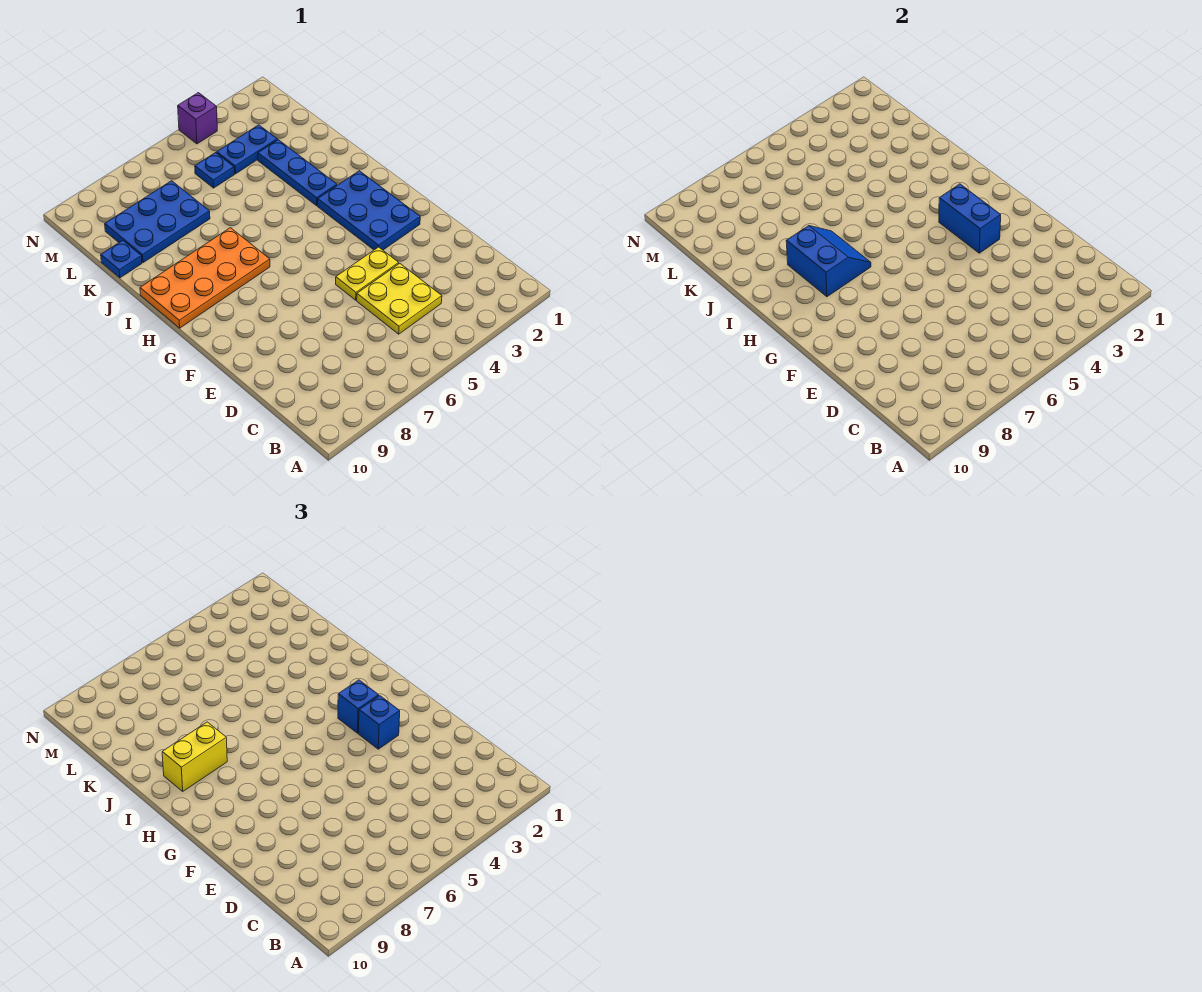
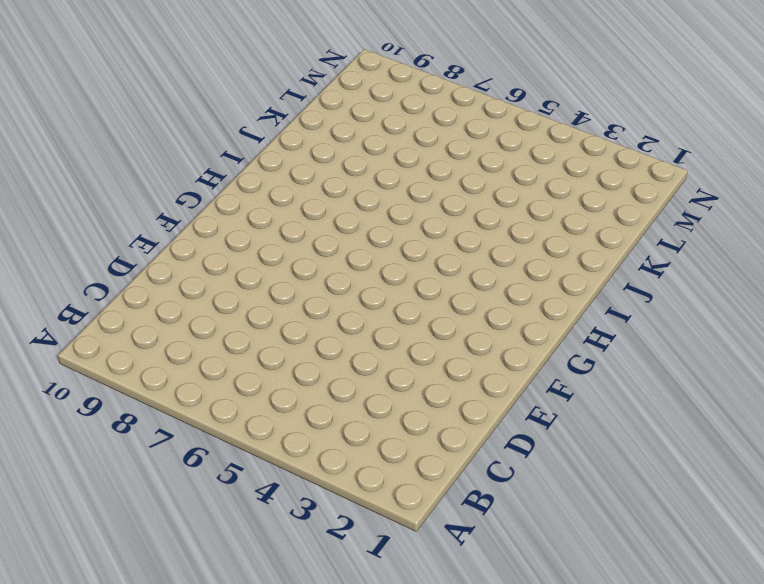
none -> yellow 2x2 plate [357,263,442,334]
none -> yellow 1x2 plate [336,247,399,300]
none -> blue 2x3 plate [318,171,420,250]

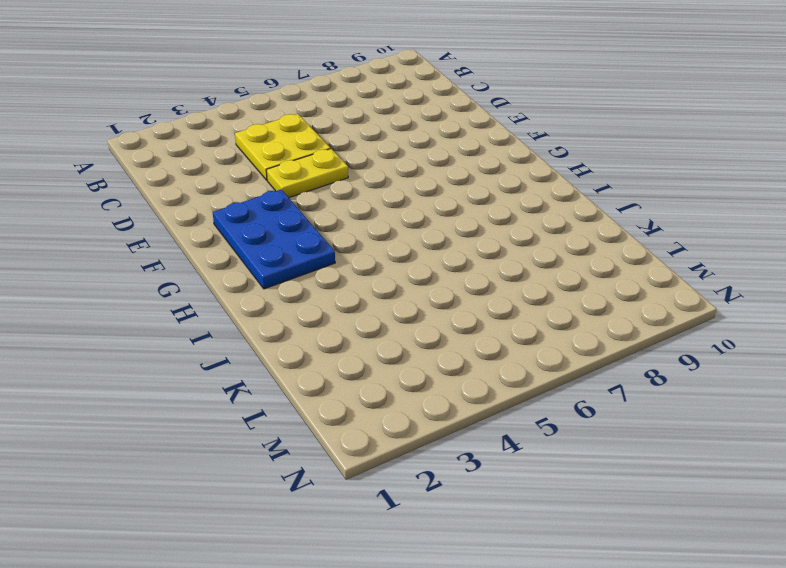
none -> orange 2x4 plate [140,228,270,328]
none -> blue 1x3 plate [258,140,337,206]
none -> blue 2x3 plate [105,181,210,263]

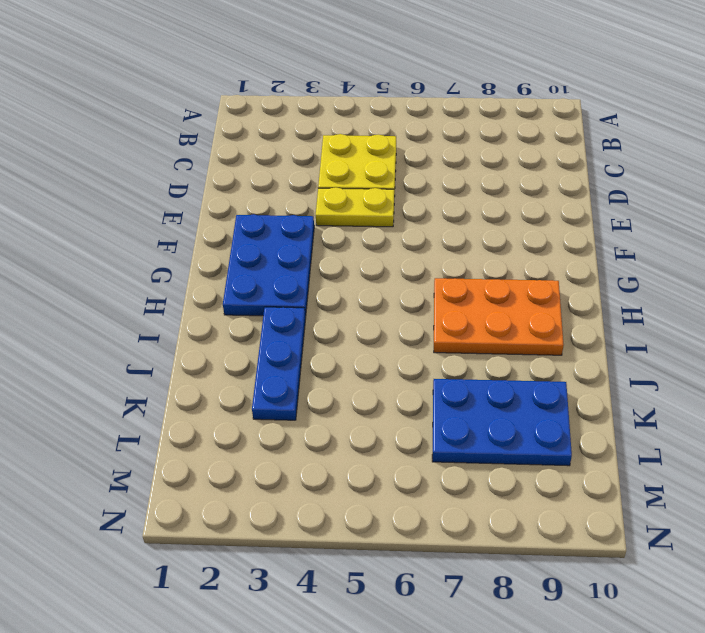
orange 2x3 plate [434,278,564,355] -> orange 2x4 plate [140,228,270,328]
none -> blue 1x1 plate [101,240,142,278]
none -> blue 1x2 plate [217,125,277,174]
none -> blue 1x1 plate [195,153,234,188]

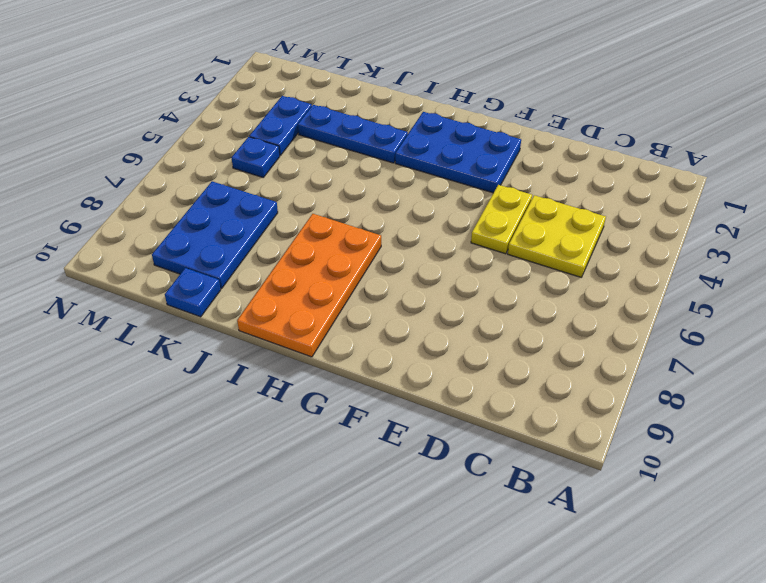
none -> purple 1x1 brick [178,93,217,144]
none -> blue 1x2 brick [939,184,1001,253]
none -> blue 2x2 slope [786,226,871,297]

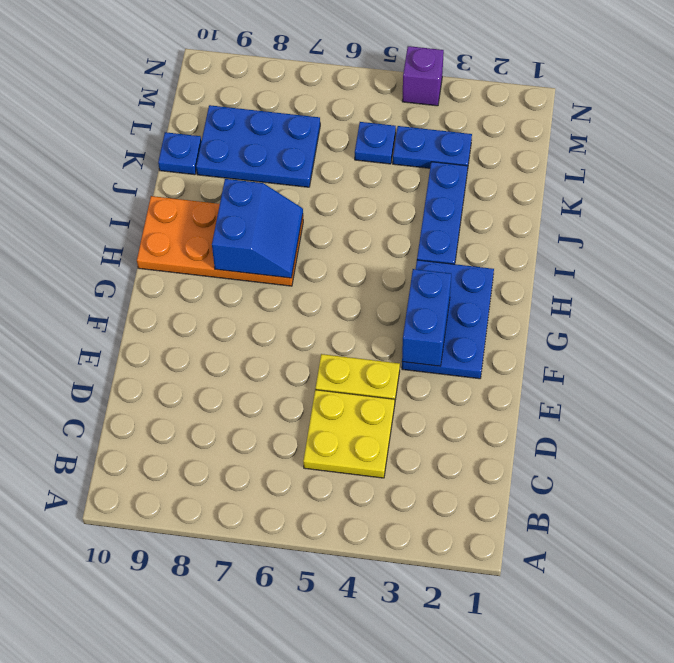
none -> blue 1x1 brick [358,696,400,749]
none -> blue 1x1 brick [338,680,379,733]
none -> yellow 1x2 brick [162,722,227,791]

